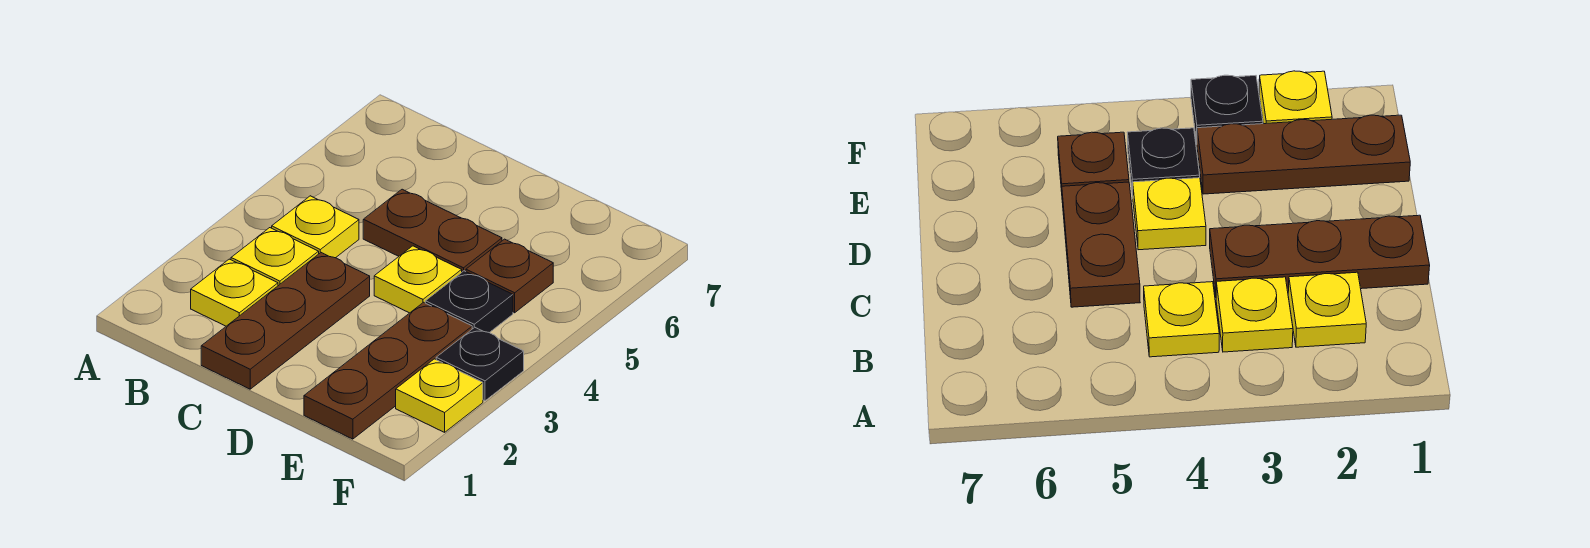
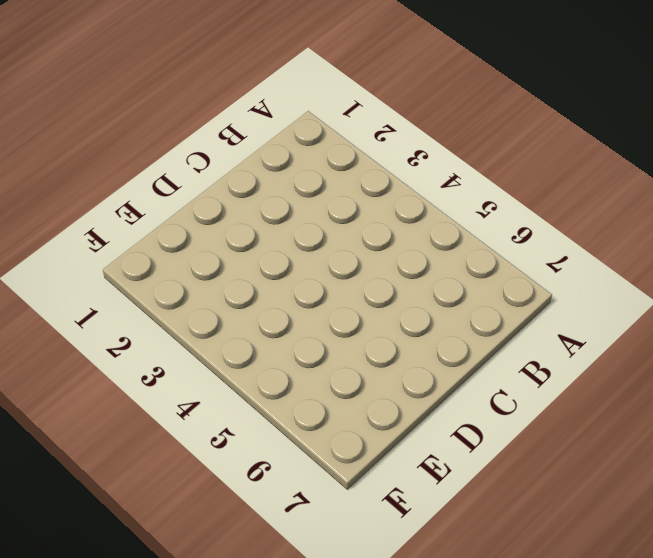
none -> yellow 1x1 plate [191,259,278,326]
none -> yellow 1x1 plate [231,228,319,286]

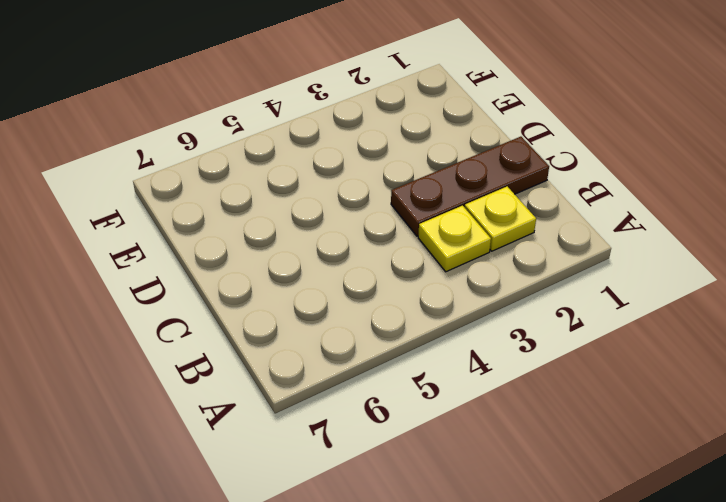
none -> yellow 1x1 plate [272,196,359,258]
none -> brown 1x2 plate [363,189,502,272]

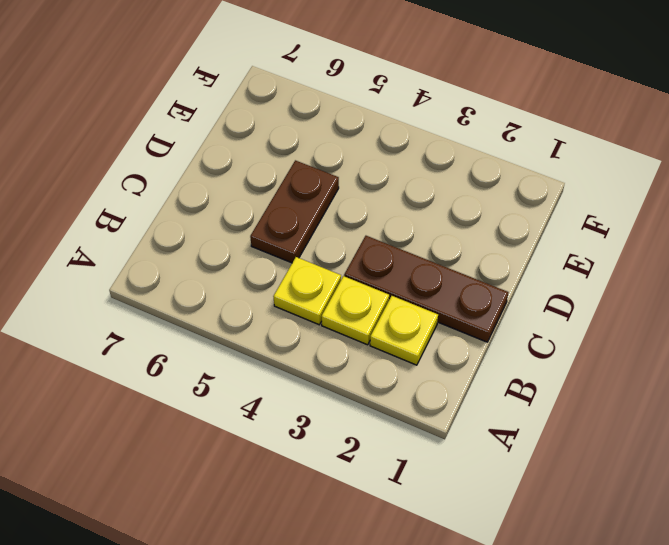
none -> yellow 1x1 plate [374,246,462,313]
none -> brown 1x3 plate [304,302,472,439]

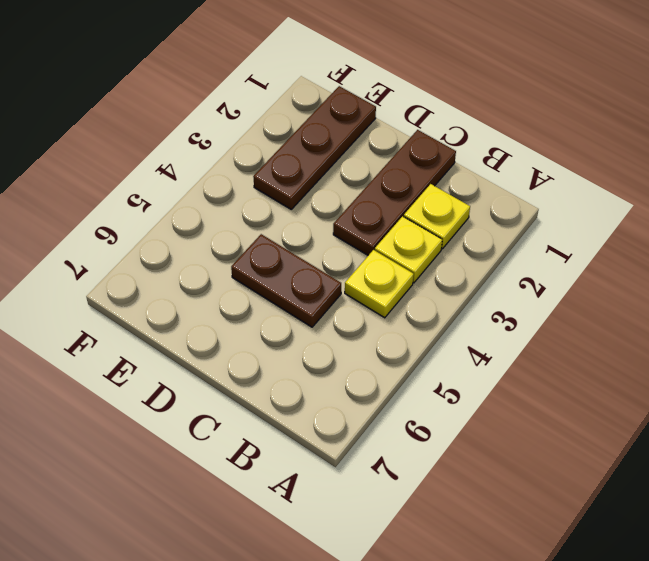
none -> yellow 1x1 plate [374,246,462,313]
none -> black 1x1 plate [425,271,513,333]

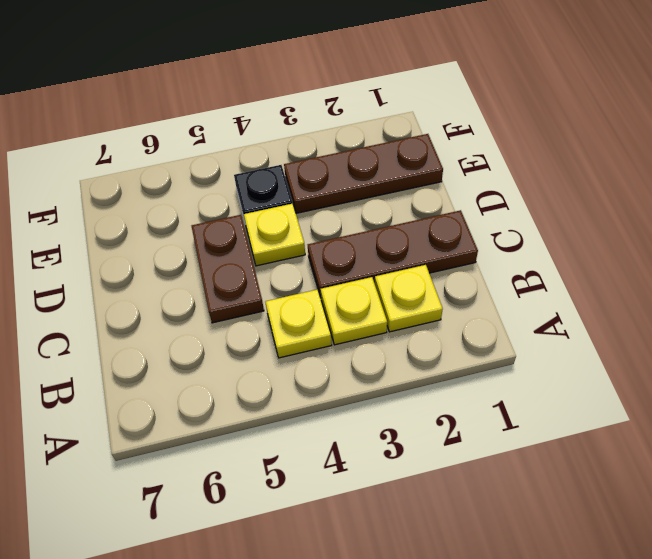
none -> brown 1x1 plate [466,239,553,313]
none -> yellow 1x1 plate [396,359,483,432]

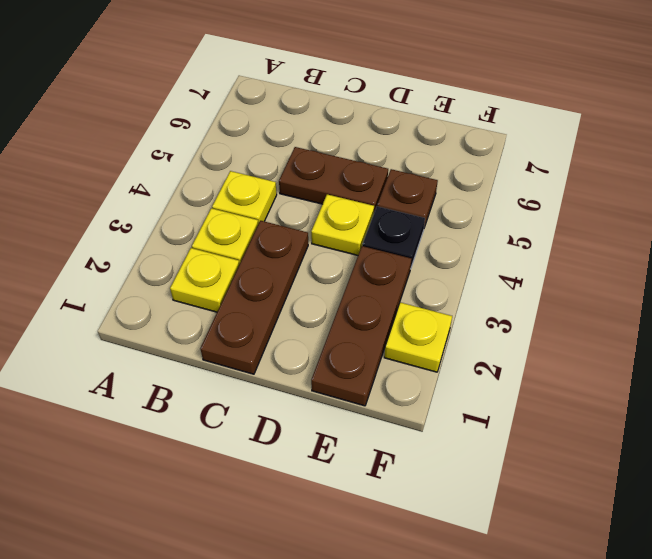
none -> black 1x1 plate [436,327,524,401]

